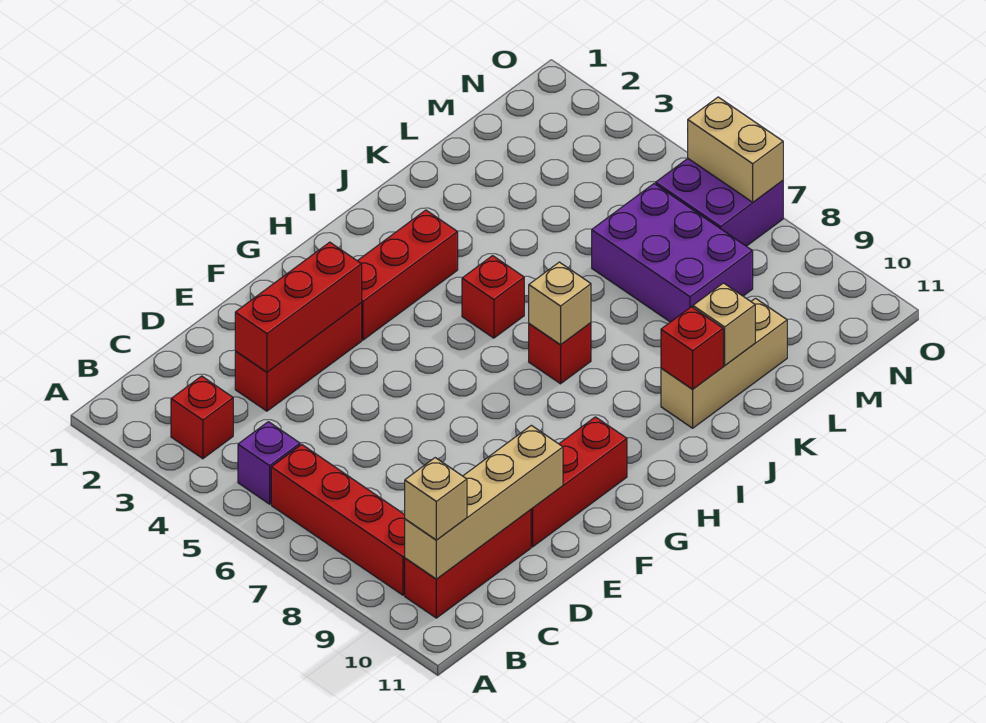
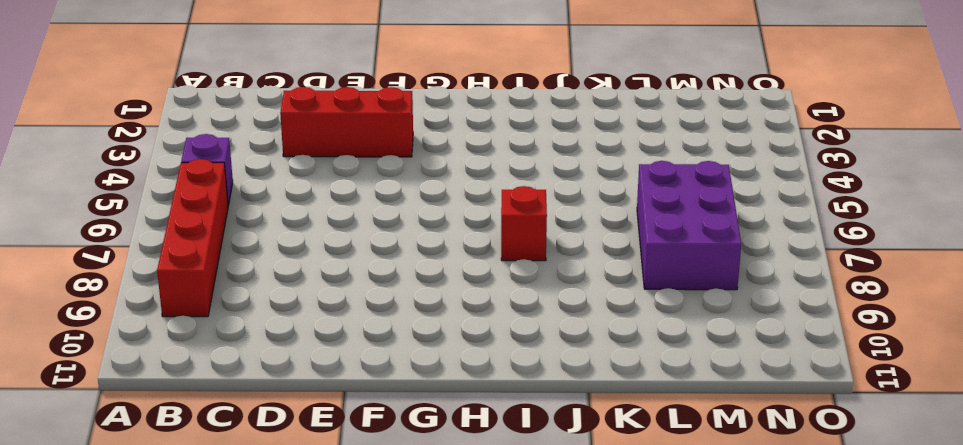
none -> red 1x1 brick [171,376,233,459]
none -> red 1x3 brick [405,510,531,618]
none -> red 1x3 brick [531,417,627,547]

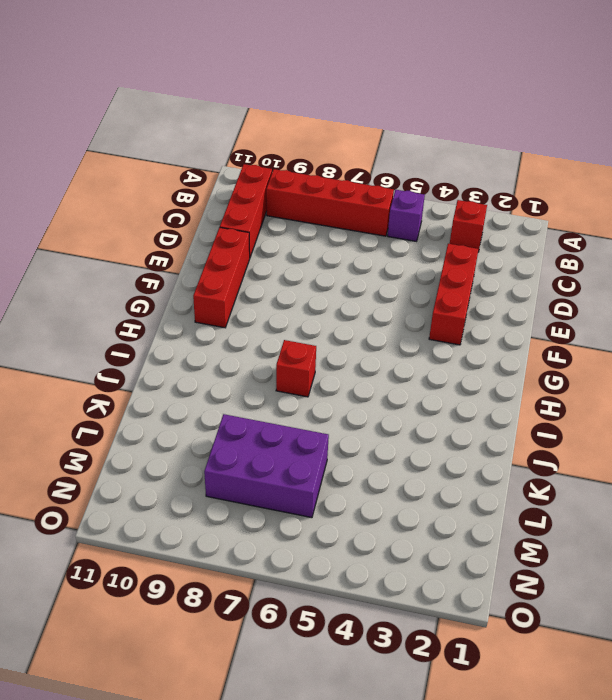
none -> red 1x3 brick [358,210,458,340]
none -> red 1x1 brick [462,256,524,338]
none -> tan 1x3 brick [661,298,787,428]

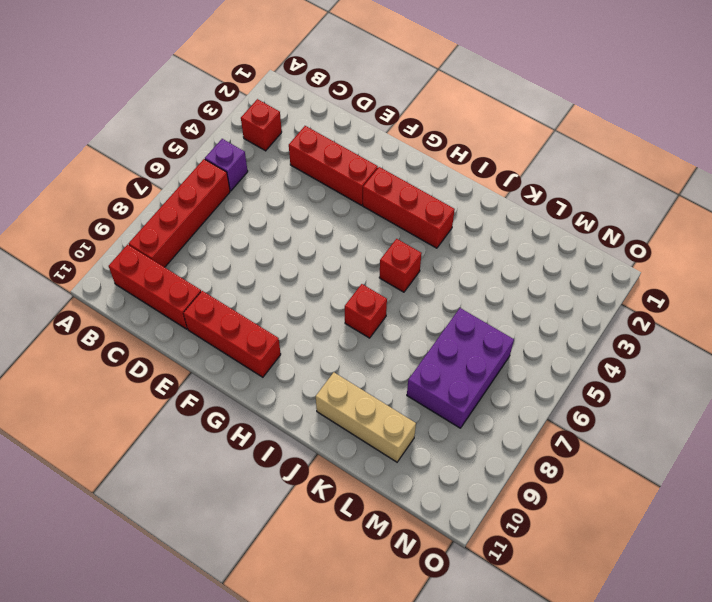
none -> purple 2x2 brick [656,159,783,246]
none -> tan 1x4 brick [405,425,563,579]
none -> red 1x3 brick [235,242,362,372]

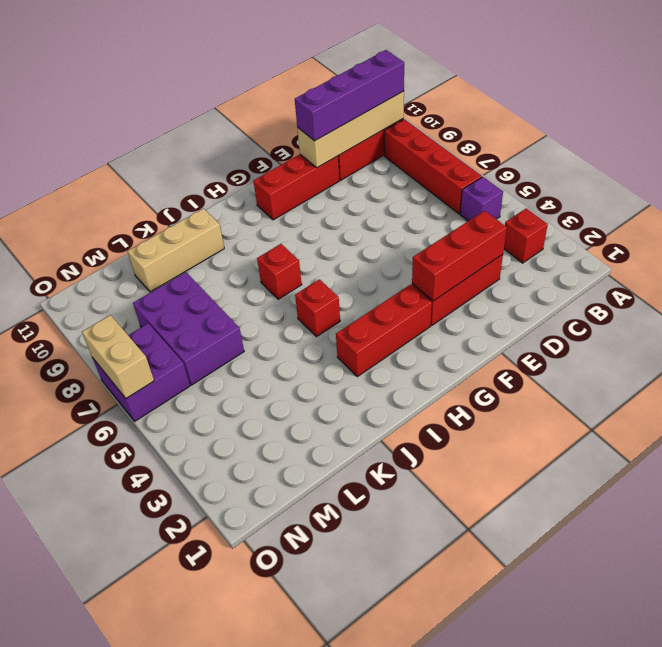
purple 1x4 brick [295,50,404,141] -> tan 1x1 brick [405,458,467,540]
none -> tan 1x1 brick [529,262,591,345]
none -> red 1x1 brick [661,307,723,389]
none -> tan 1x1 brick [693,283,755,365]

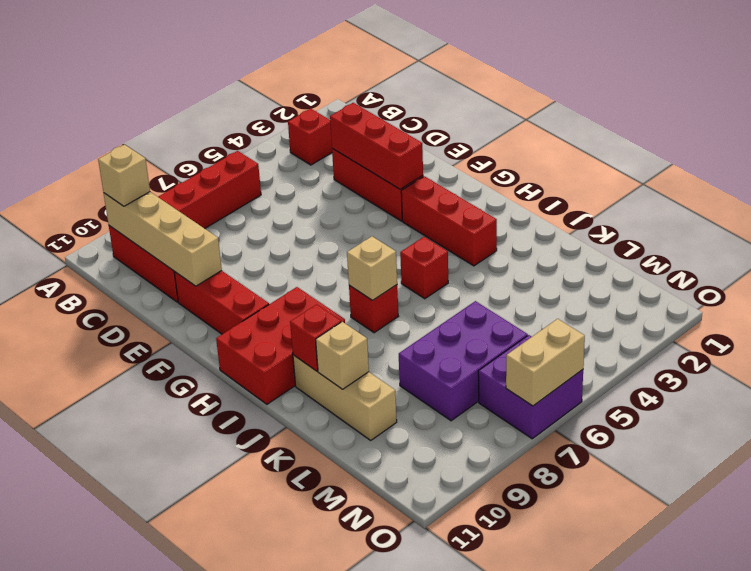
red 2x3 brick [216,287,345,404] -> none
none -> purple 1x1 brick [238,422,300,504]

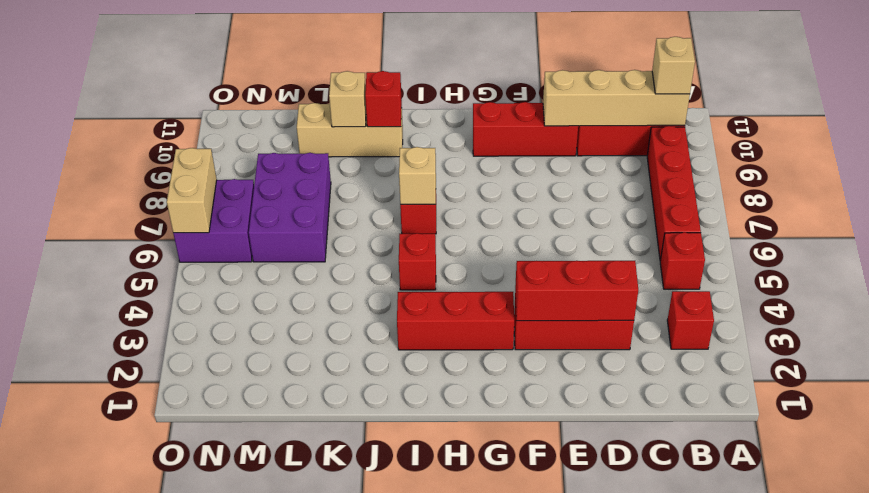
red 1x1 brick [660,232,705,289] -> purple 1x1 brick [238,422,300,504]

